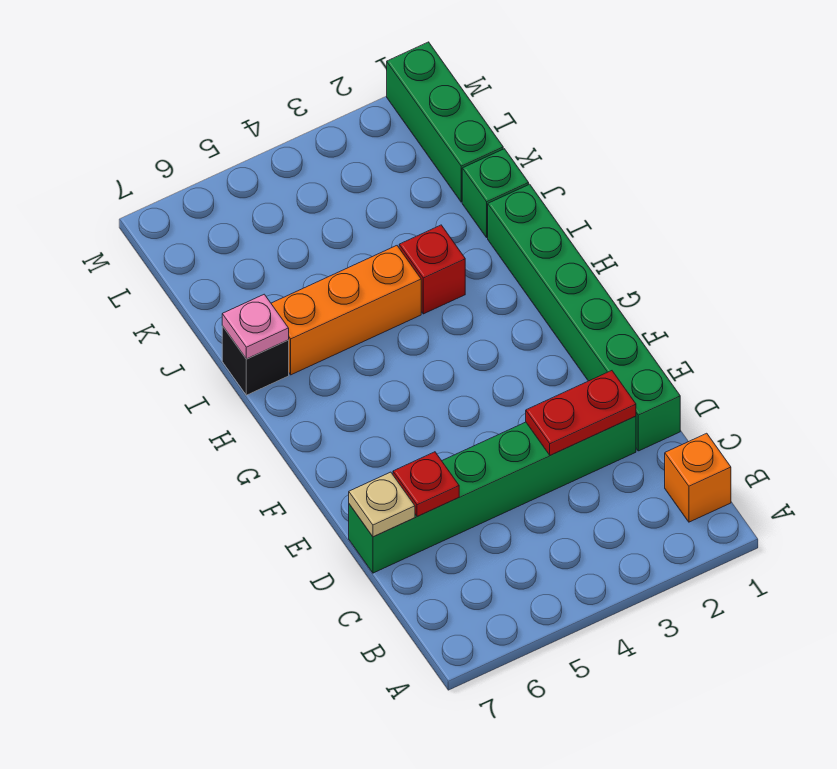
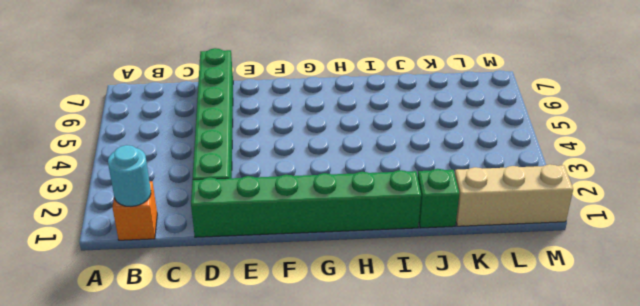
cyan 1x1 round brick [108,145,151,207] -> none
tan 1x3 brick [455,164,573,226] -> green 1x3 brick [387,42,503,202]
none -> red 1x1 brick [399,225,465,314]
none -> orange 1x3 brick [271,246,421,375]
none -> black 1x1 brick [222,326,289,395]

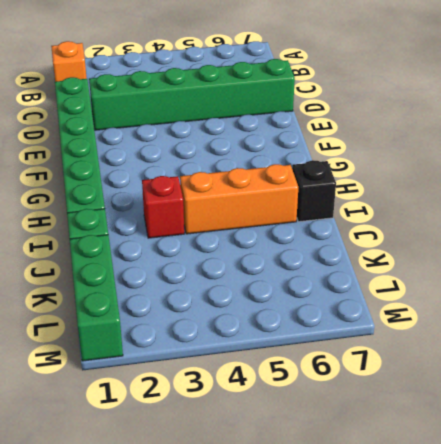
none -> red 1x2 plate [526,371,636,455]
none -> red 1x1 plate [393,452,459,517]
none -> tan 1x1 plate [349,472,415,537]

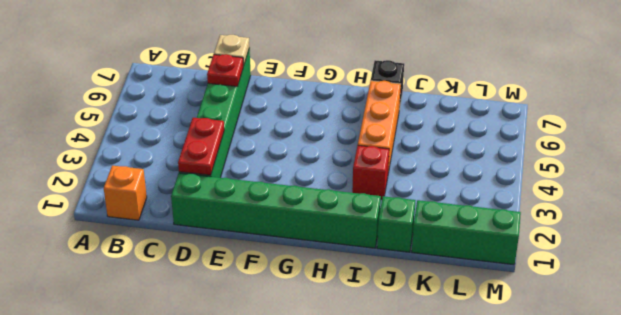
none -> pink 1x1 plate [222,294,289,359]

